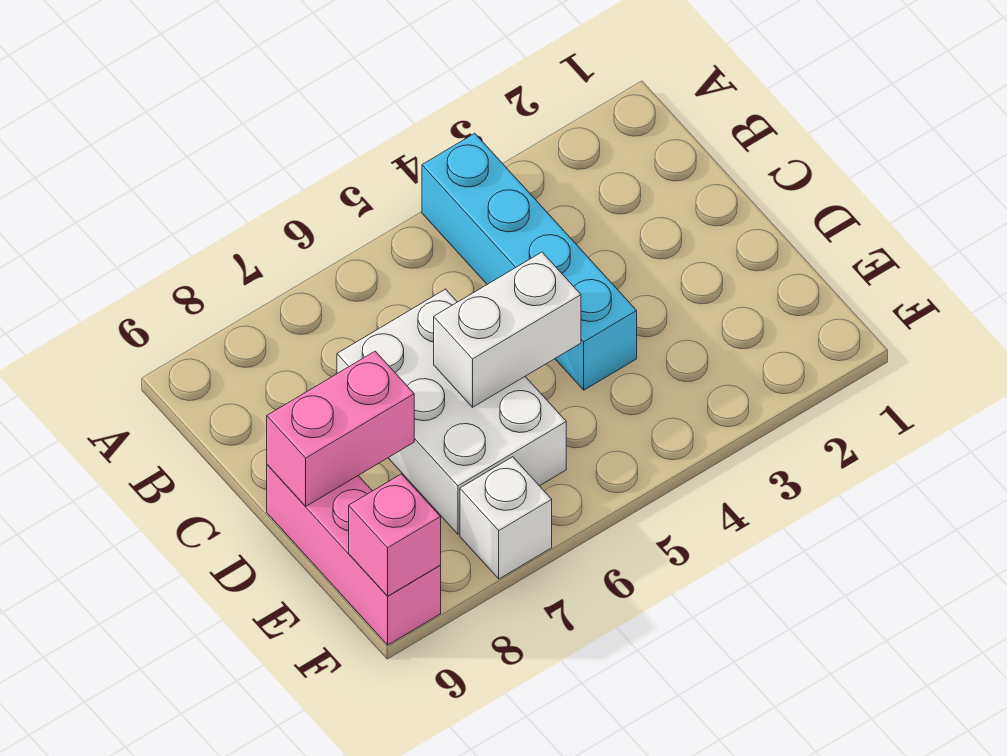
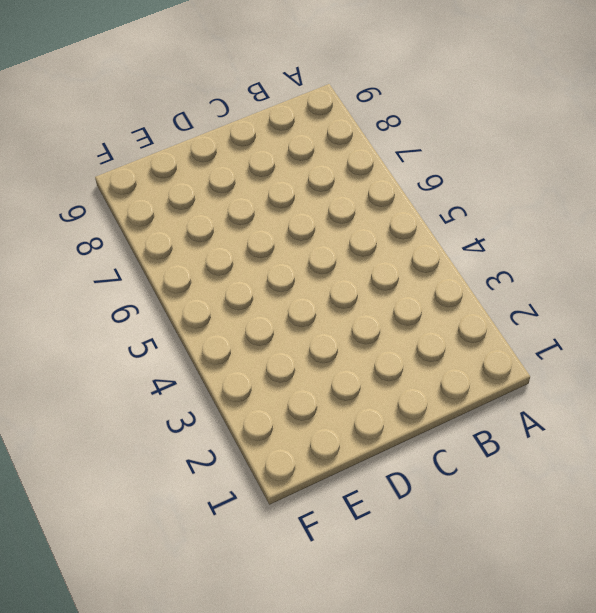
none -> cyan 1x4 brick [422,133,637,390]
none -> white 2x3 brick [337,289,566,534]

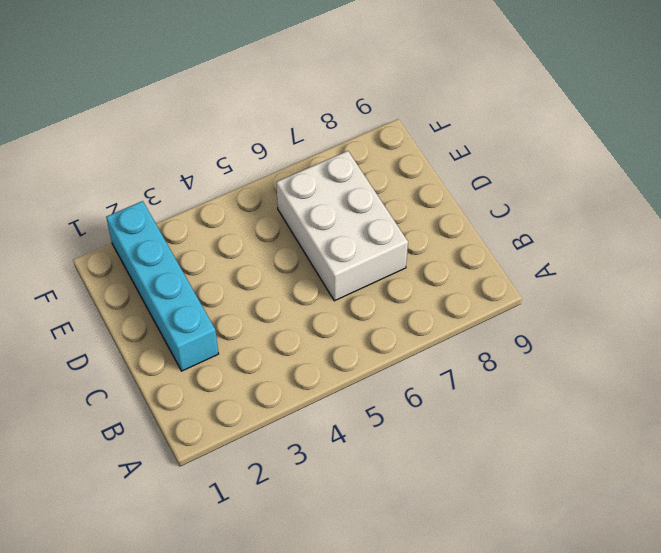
cyan 1x4 brick [106,201,219,371] -> cyan 1x4 brick moved to [422,133,637,390]
none -> pink 1x3 brick [267,465,441,645]
none -> white 1x1 brick [460,457,552,579]

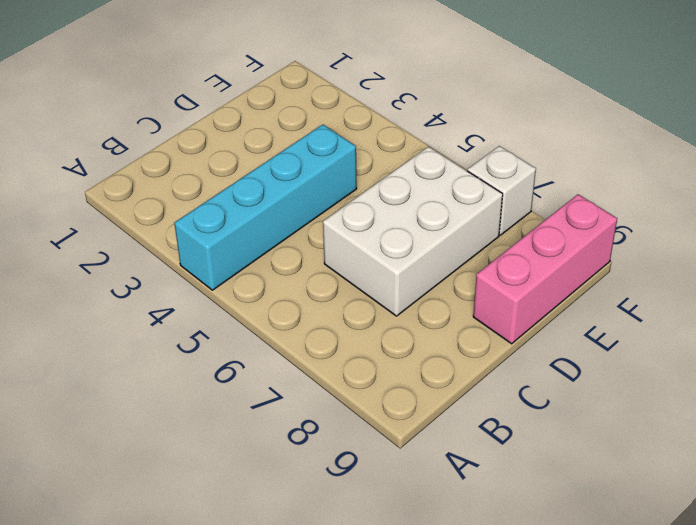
none -> white 1x2 brick [434,252,581,407]
none -> pink 1x2 brick [267,351,414,506]

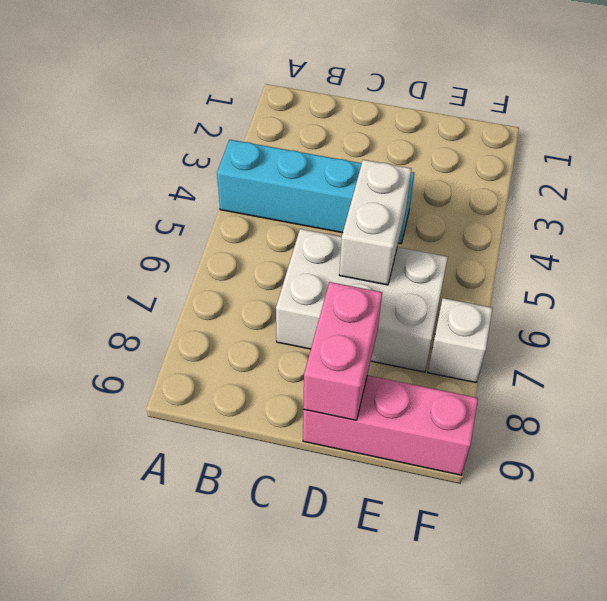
none -> pink 1x1 brick [349,474,441,596]

